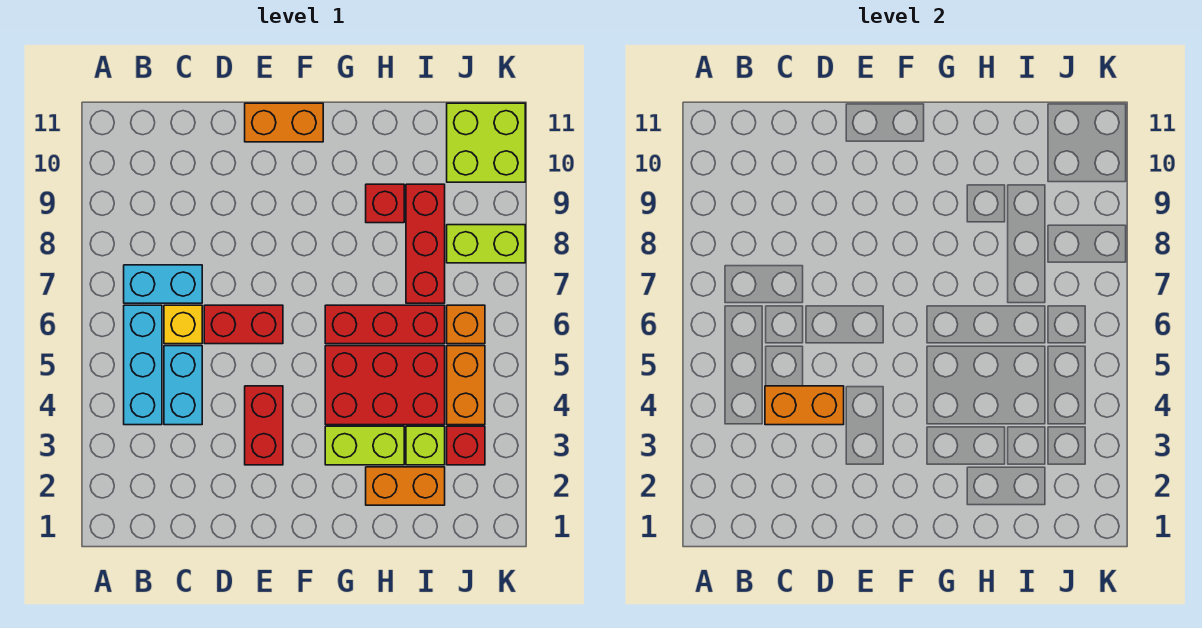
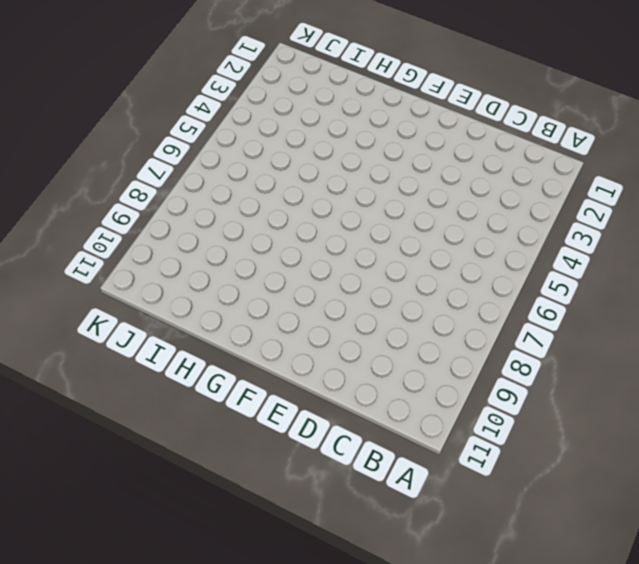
none -> cyan 1x3 brick [124,305,162,425]
none -> cyan 1x2 brick [124,265,202,303]
none -> cyan 1x2 brick [164,346,202,425]

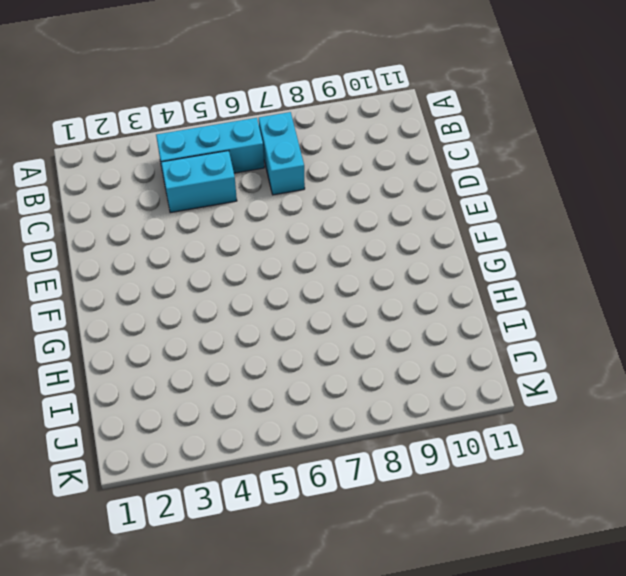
none -> yellow 1x1 brick [164,305,202,344]
none -> red 1x2 brick [204,305,283,344]
none -> red 1x2 brick [245,386,283,465]

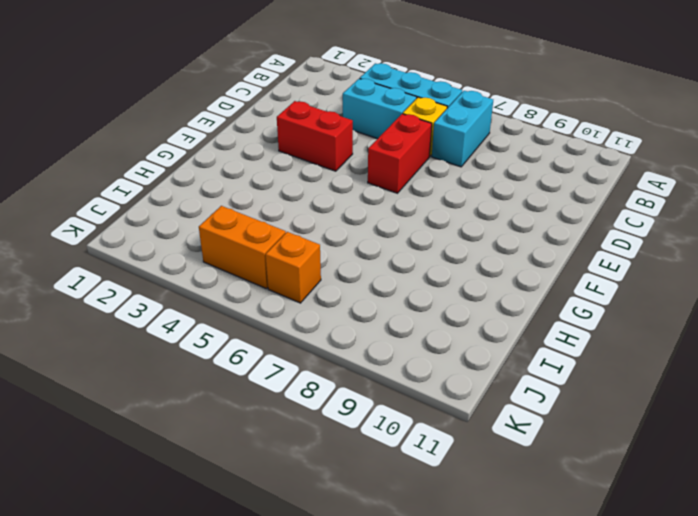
none -> orange 1x2 brick [245,103,323,142]
none -> lime 1x2 brick [325,426,404,465]
none -> red 2x3 brick [325,346,445,425]

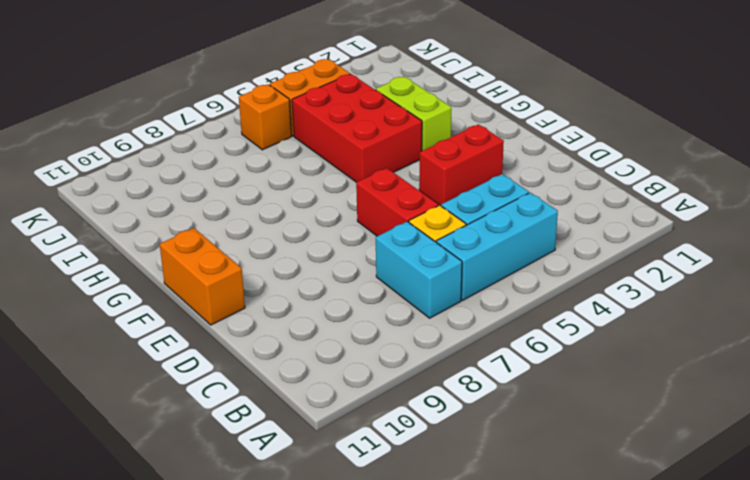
none -> red 1x3 brick [325,305,445,344]
none -> orange 1x2 brick [366,467,445,505]
none -> red 1x1 brick [366,184,404,223]

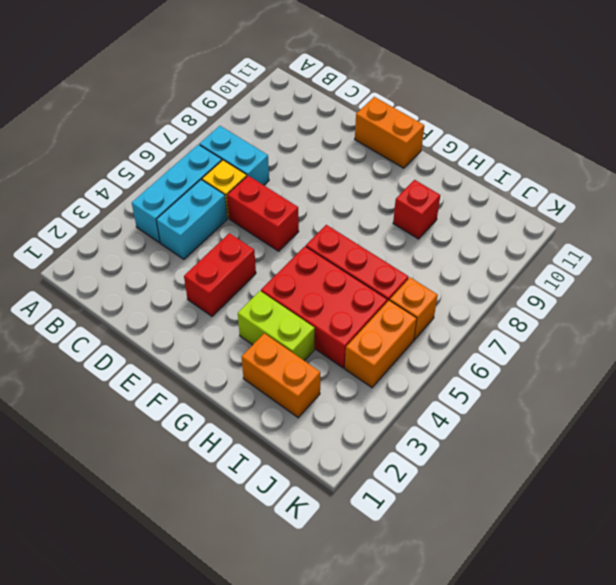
none -> lime 1x1 brick [406,426,445,465]
none -> red 1x3 brick [406,184,445,303]
none -> red 1x1 brick [447,426,485,465]

